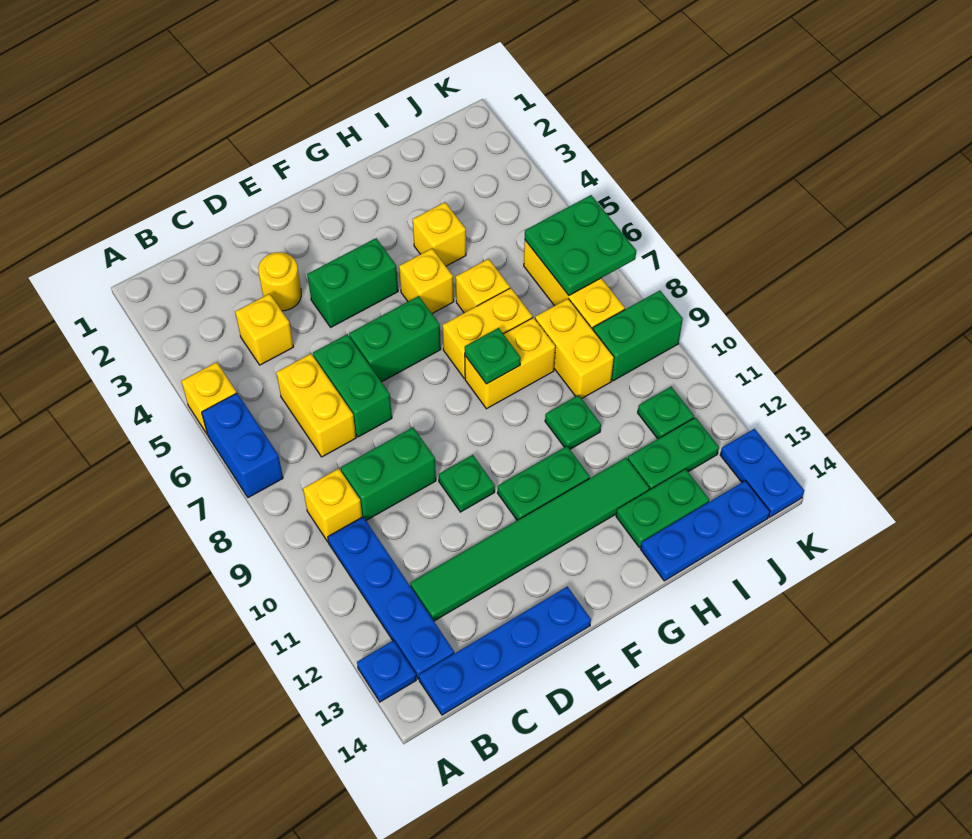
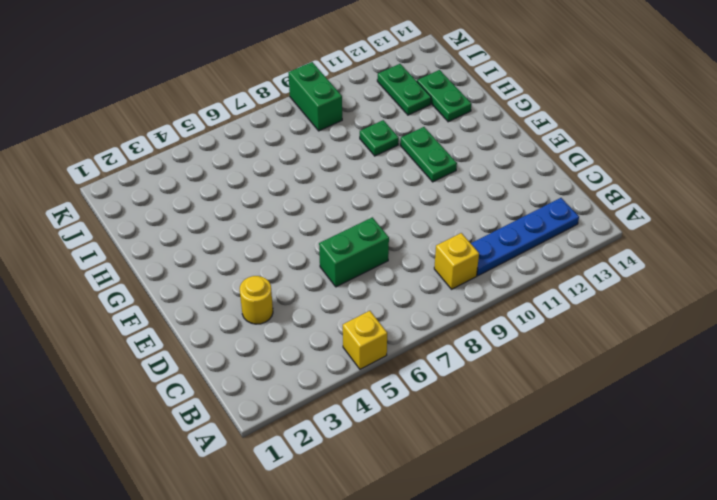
none -> blue 1x2 brick [202,393,283,498]
none -> blue 1x1 plate [357,641,416,702]
none -> blue 1x4 plate [419,587,591,715]
none -> yellow 1x1 brick [235,294,293,365]

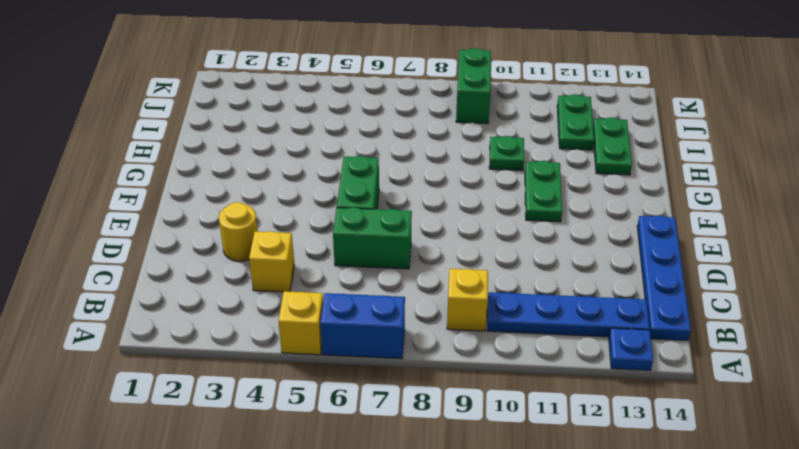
none -> yellow 1x2 brick [276,354,356,457]
none -> green 1x2 brick [341,427,436,520]
none -> green 1x6 tile [410,458,649,621]
none -> green 1x2 brick [307,238,398,327]

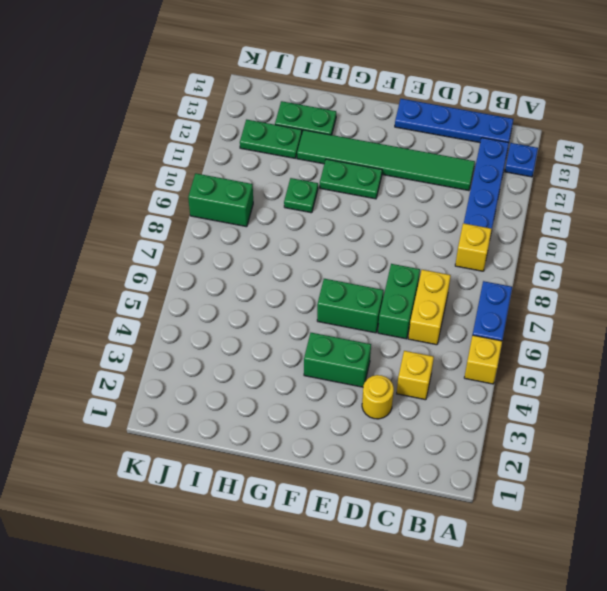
none -> green 1x2 brick [341,427,436,520]
none -> green 1x1 plate [439,455,495,512]
none -> yellow 1x1 brick [399,249,454,313]
none -> yellow 1x2 brick [443,288,532,378]

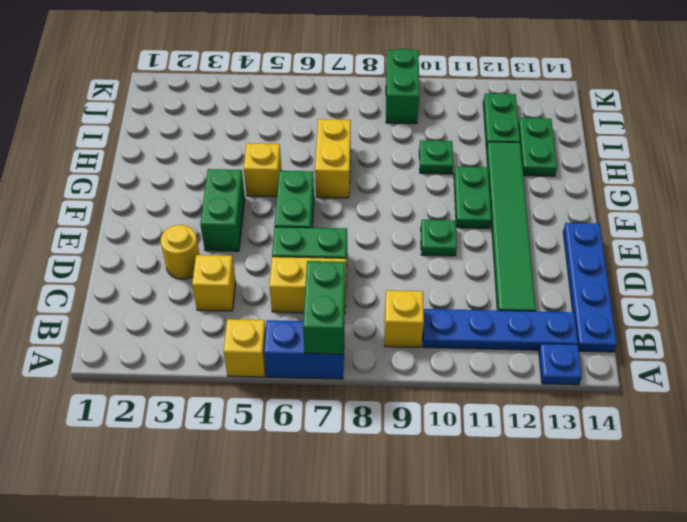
green 1x2 brick [303,261,345,354] -> green 1x2 brick moved to [341,427,436,520]
none -> yellow 1x2 brick [465,318,556,409]
none -> yellow 1x1 brick [413,202,466,266]
none -> yellow 1x1 brick [456,259,510,313]
none -> blue 1x3 plate [641,481,770,581]

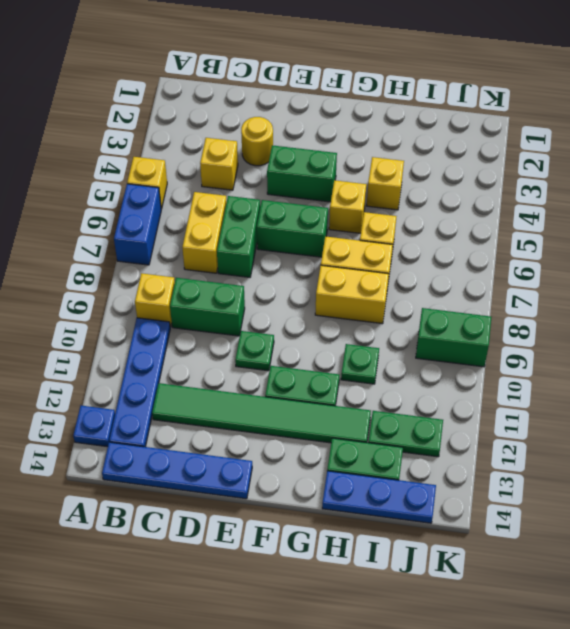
none -> yellow 1x2 brick [535,299,614,399]
none -> yellow 1x3 brick [524,240,625,329]
none -> green 1x1 plate [638,387,694,439]
none -> blue 1x2 plate [720,429,804,517]

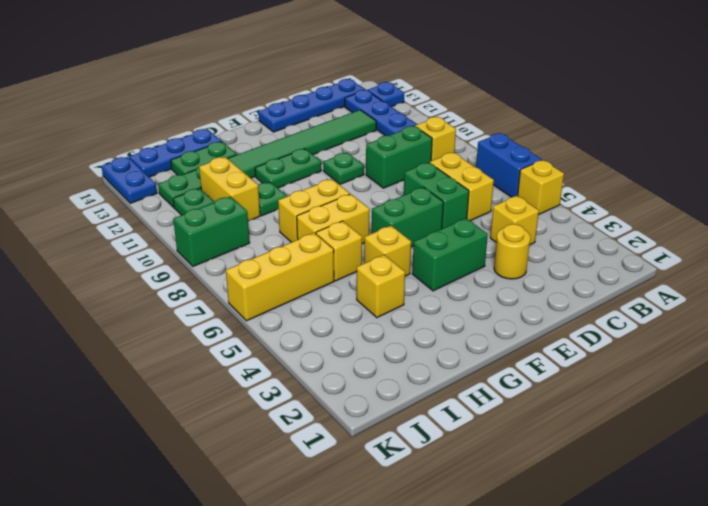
yellow 1x3 brick [226,233,334,321] -> yellow 1x3 brick turned to [524,240,625,329]
yellow 1x2 brick [199,157,260,221] -> yellow 1x2 brick moved to [535,299,614,399]
none -> green 1x1 plate [465,328,521,384]
none -> green 2x2 plate [525,195,636,295]

